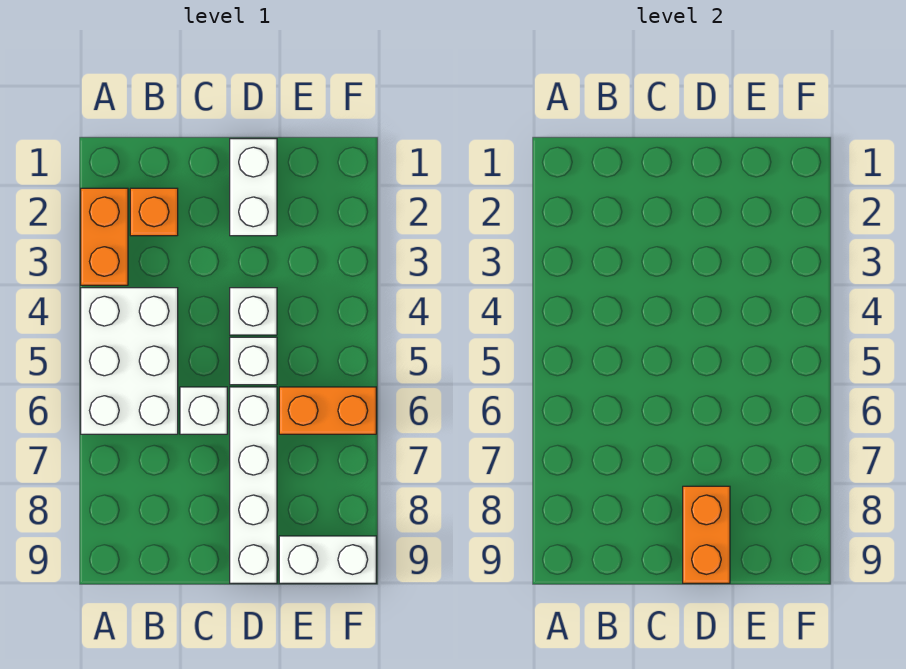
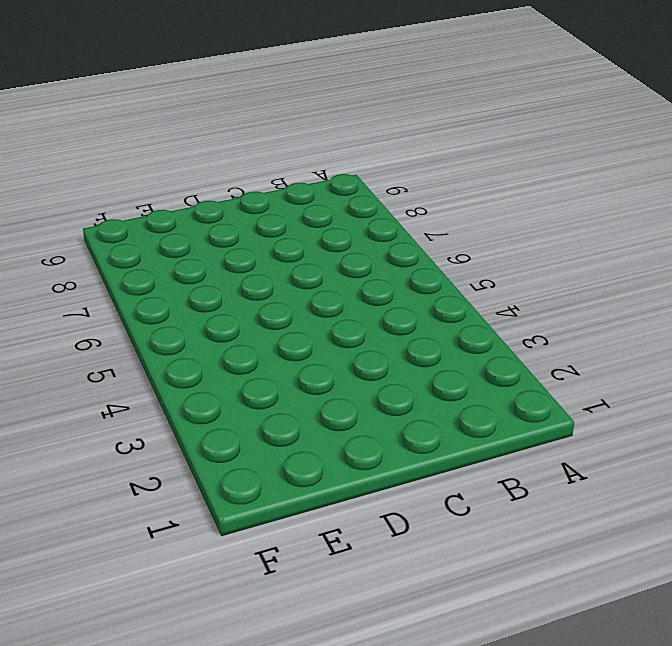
none -> orange 1x2 brick [81,188,128,285]
none -> white 2x3 brick [81,288,178,434]

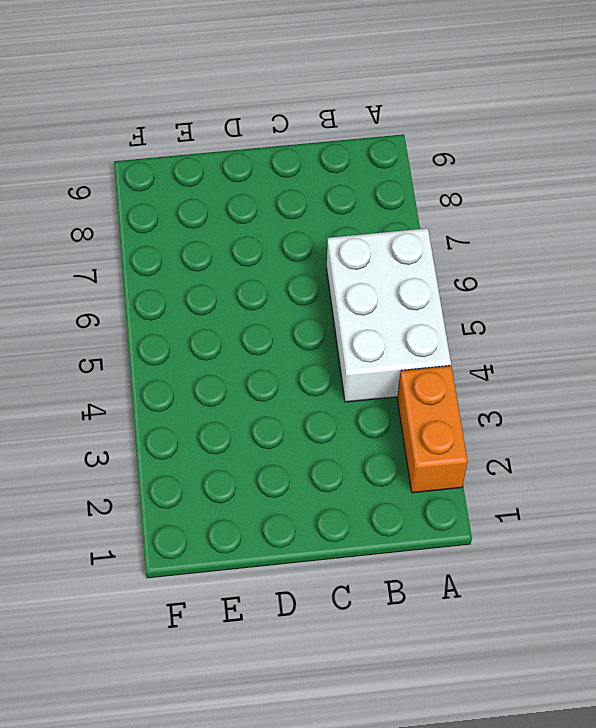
none -> orange 1x1 brick [130,188,178,236]
none -> white 1x1 brick [180,387,227,434]

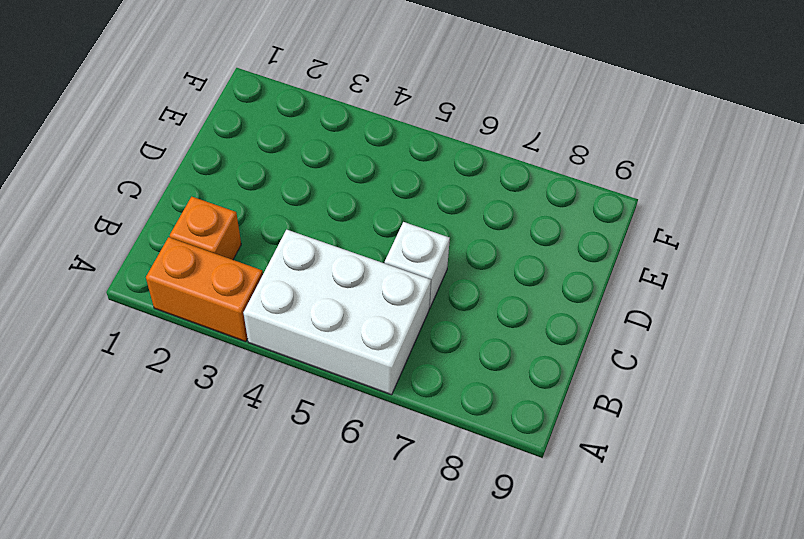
none -> white 1x2 brick [230,139,277,236]
none -> white 1x1 brick [230,288,277,335]

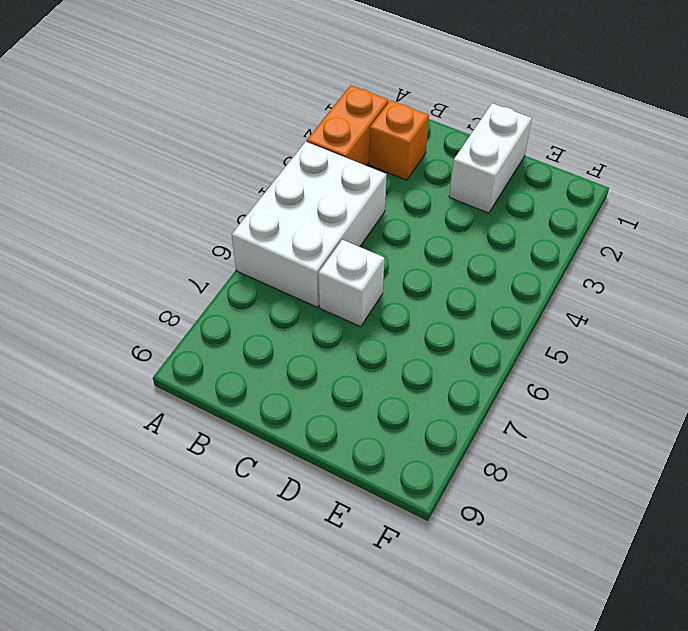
none -> white 1x1 brick [230,288,277,335]
none -> white 1x1 brick [230,337,277,385]

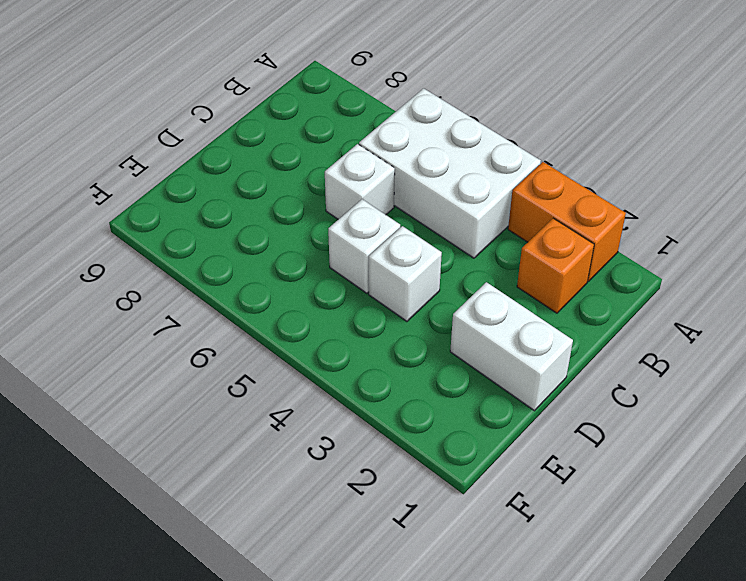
none -> white 1x4 brick [230,387,277,583]
none -> orange 1x2 brick [279,387,376,434]

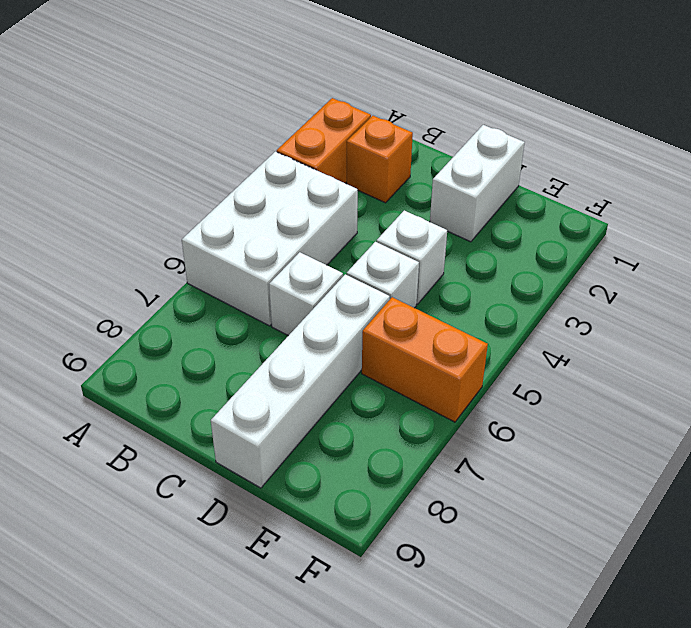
none -> white 1x2 brick [279,536,376,583]
none -> orange 1x2 brick [683,486,730,583]

